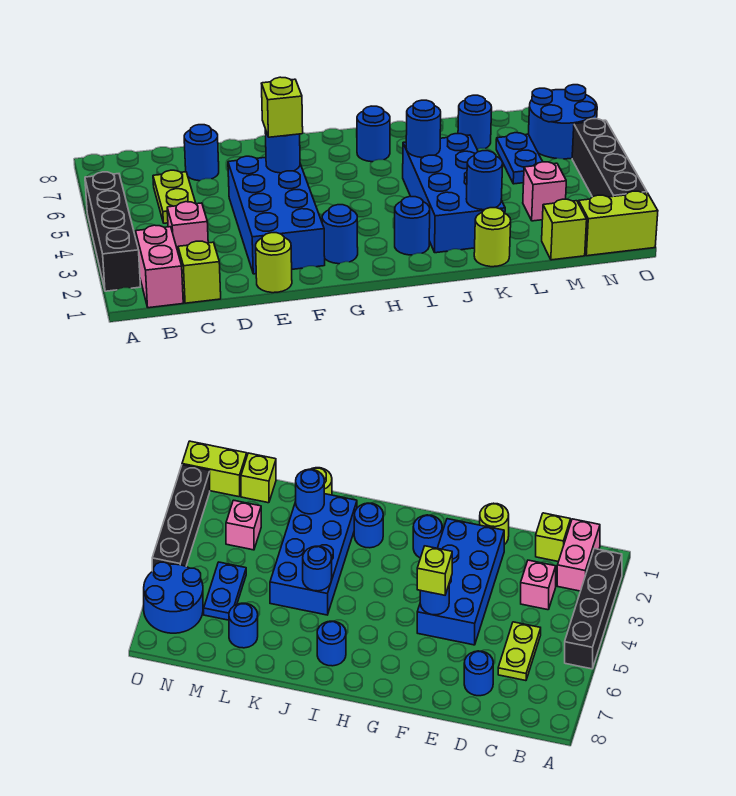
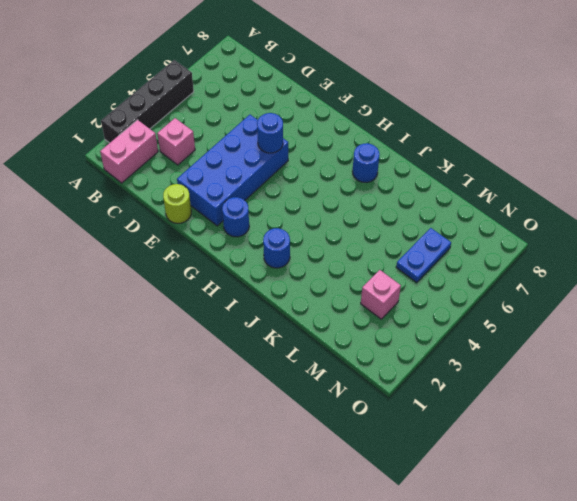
none -> lime 1x1 brick [178,241,221,303]
none -> lime 1x2 plate [153,170,196,223]
none -> blue 1x1 round brick [184,125,219,181]

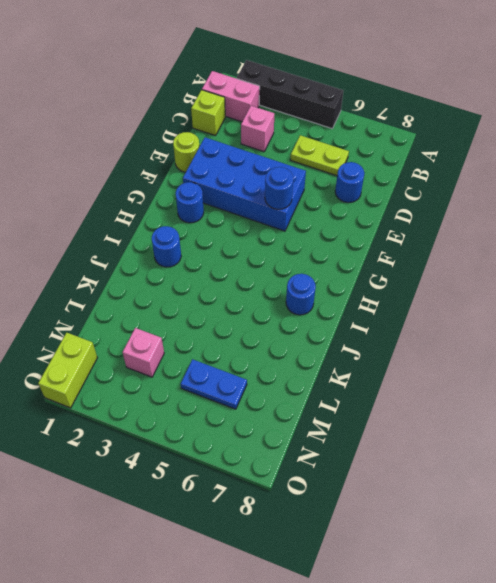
none -> blue 2x4 brick [403,134,505,253]
none -> lime 1x1 round brick [474,208,511,267]
none -> blue 1x1 round brick [458,95,492,149]

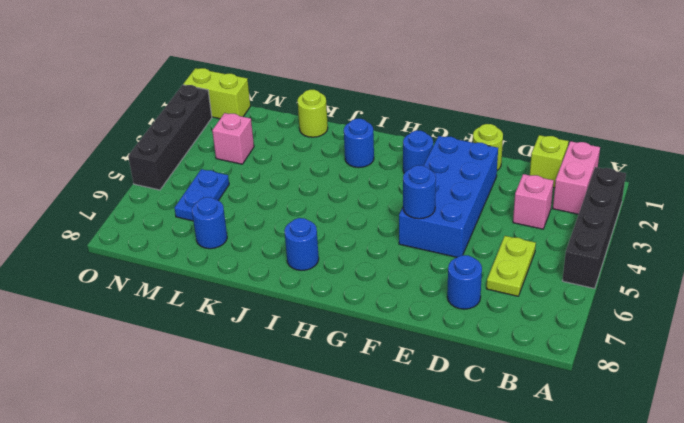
none -> blue 2x4 brick [403,134,505,253]
none -> lime 1x1 brick [542,199,587,260]
none -> blue 2x2 round brick [528,85,597,159]

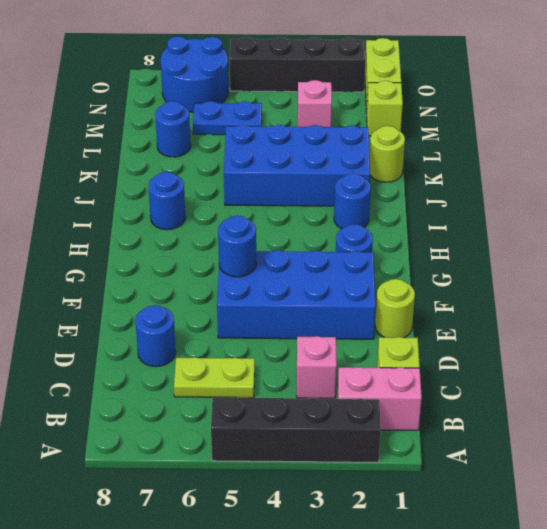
none -> blue 1x1 round brick [406,100,441,157]
none -> blue 1x1 round brick [466,151,503,210]
none -> lime 1x1 brick [261,77,303,137]

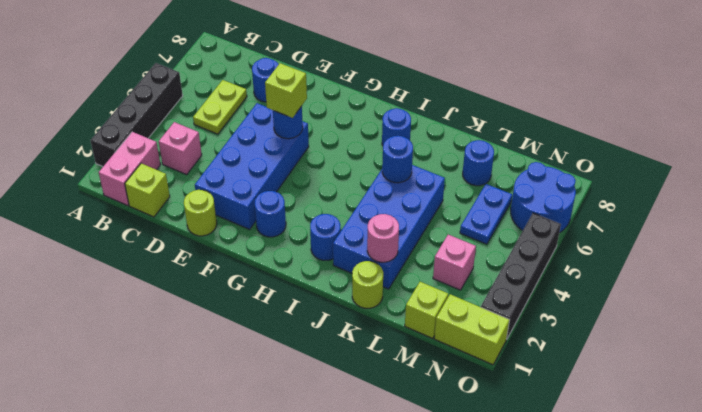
pink 1x1 round brick [367,214,399,262] -> blue 1x1 round brick [466,151,503,210]

